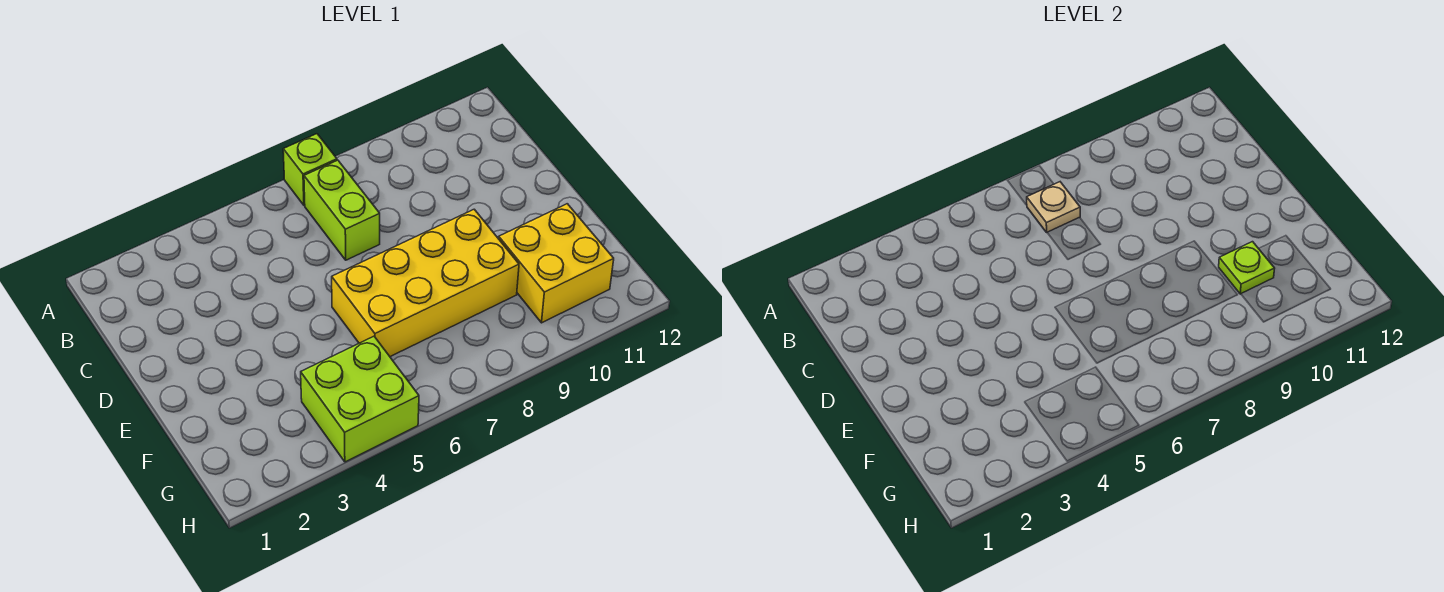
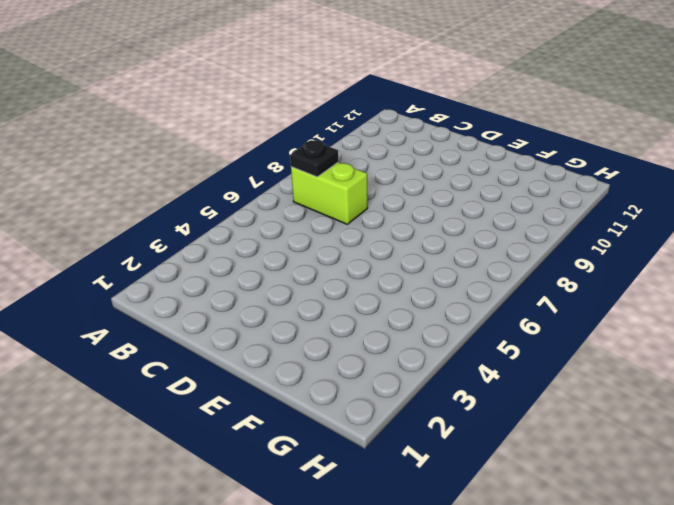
black 1x1 plate [290,140,338,177] -> tan 1x1 plate [1027,182,1080,232]
none -> lime 1x1 brick [283,134,337,205]
none -> yellow 2x4 brick [332,209,519,357]

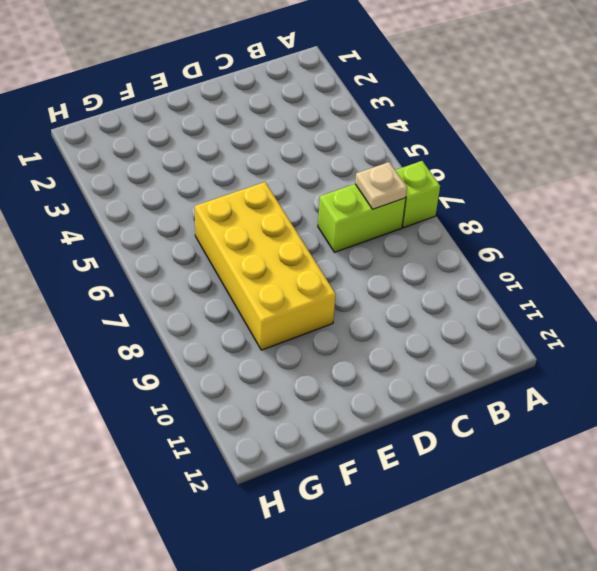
none -> yellow 2x2 brick [499,204,614,323]
none -> lime 2x2 brick [301,336,419,462]

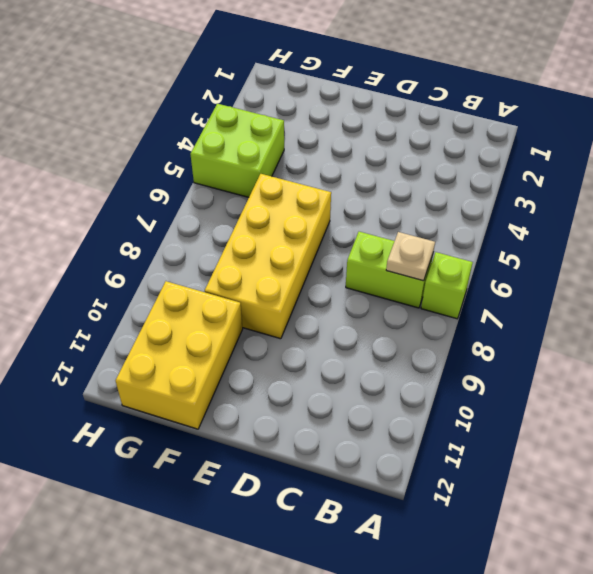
yellow 2x3 brick [116,281,242,429] -> yellow 2x2 brick [499,204,614,323]
none -> lime 1x1 plate [1219,242,1275,294]

